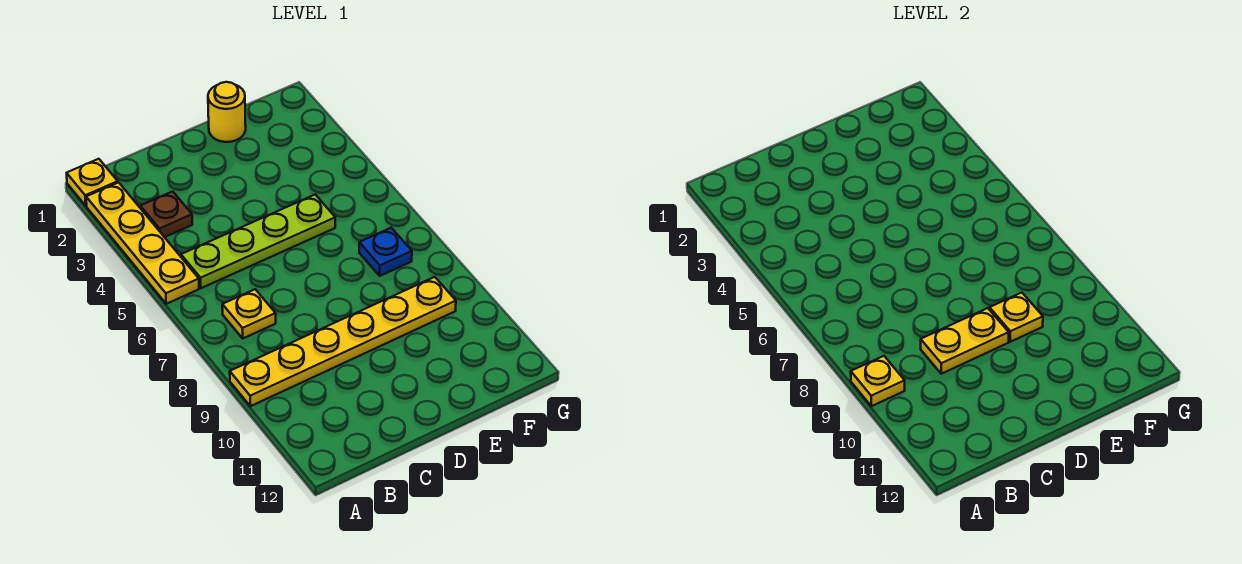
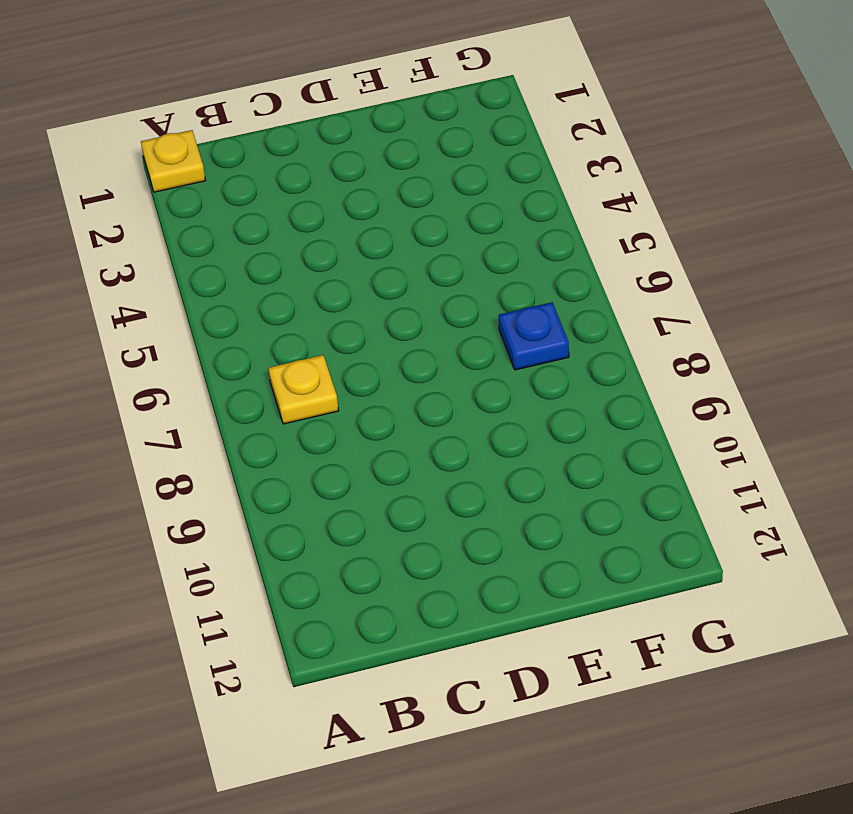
none -> yellow 1x4 plate [86,182,199,304]
none -> yellow 1x6 plate [230,277,456,406]

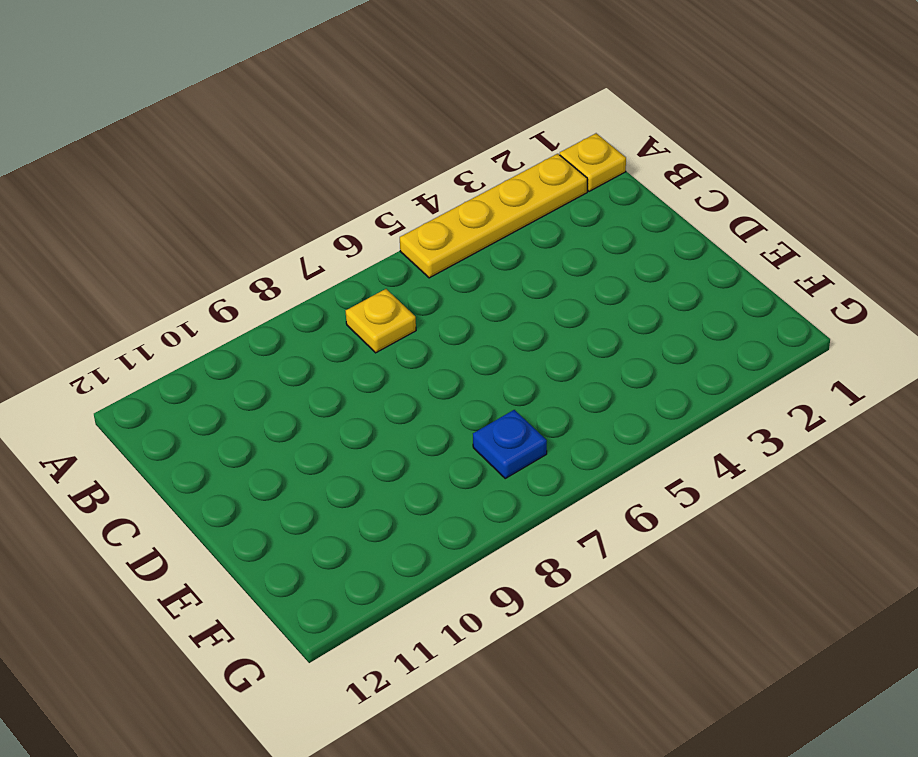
none -> yellow 1x6 plate [230,277,456,406]
none -> brown 1x1 plate [140,191,192,237]

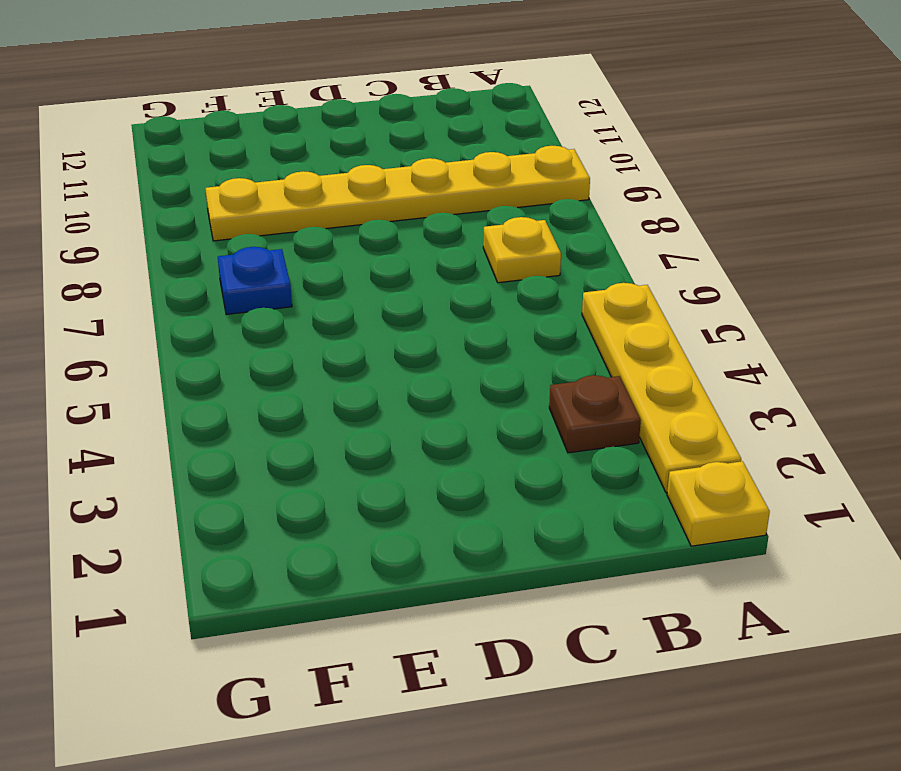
none -> lime 1x4 plate [181,195,335,288]
none -> yellow 1x1 round brick [208,82,246,142]

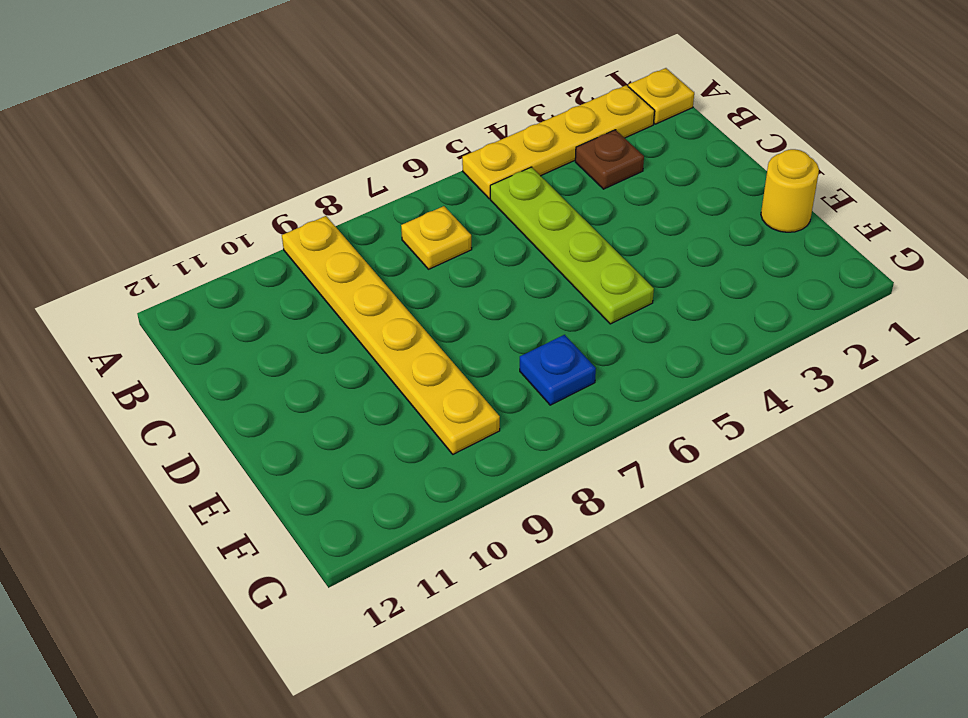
none -> yellow 1x1 plate [851,356,905,406]
none -> yellow 1x2 plate [921,308,1009,374]

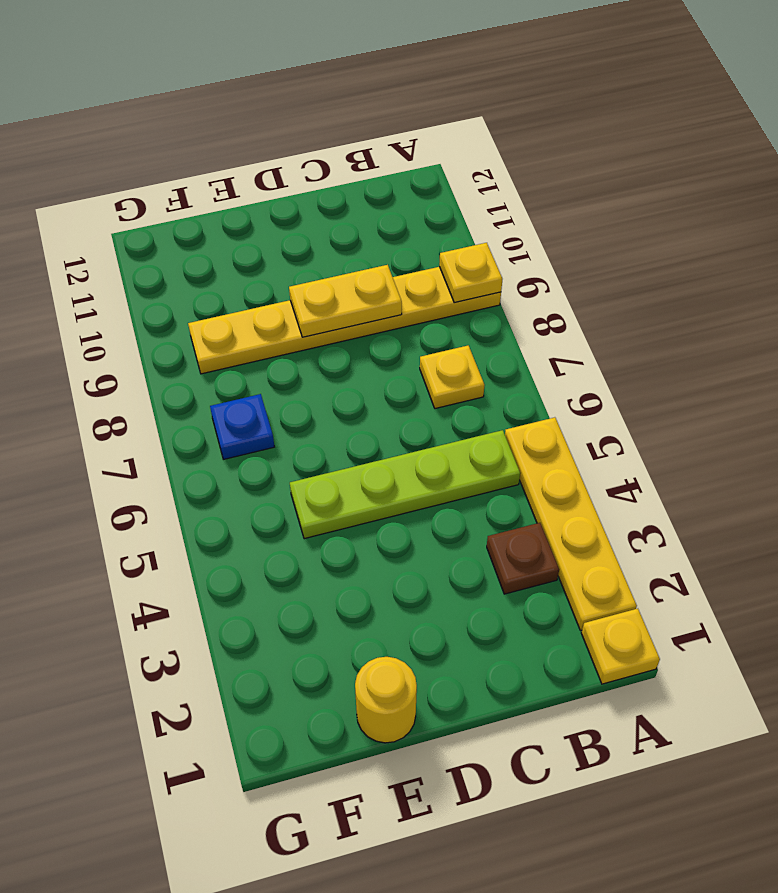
none -> yellow 1x1 plate [990,293,1043,342]

